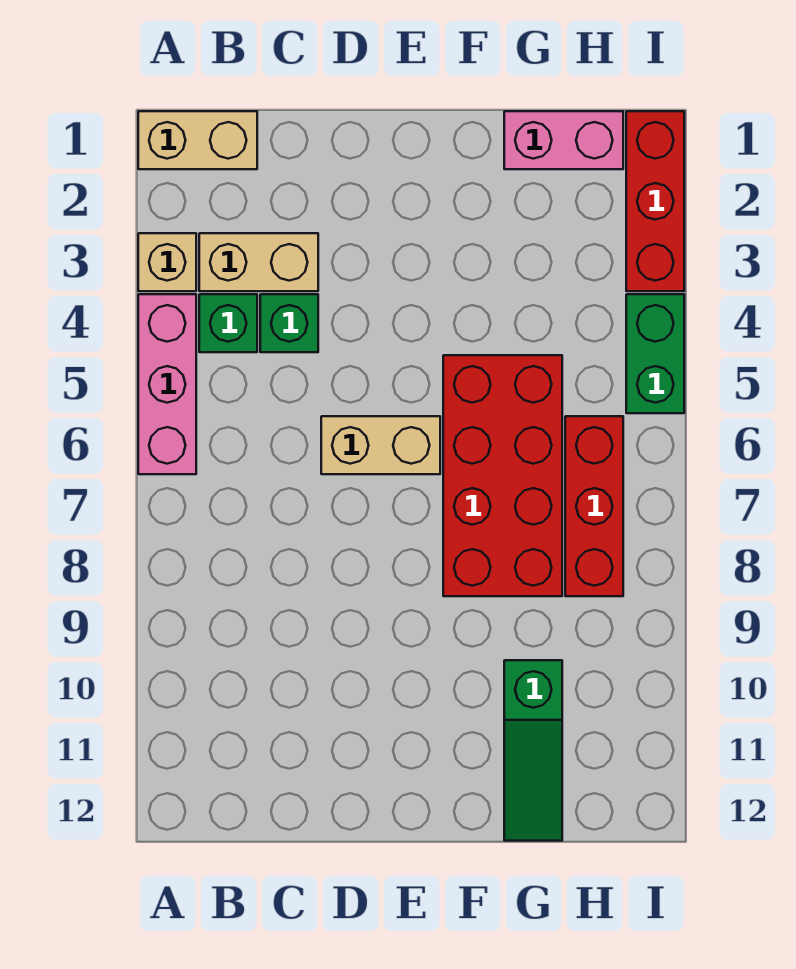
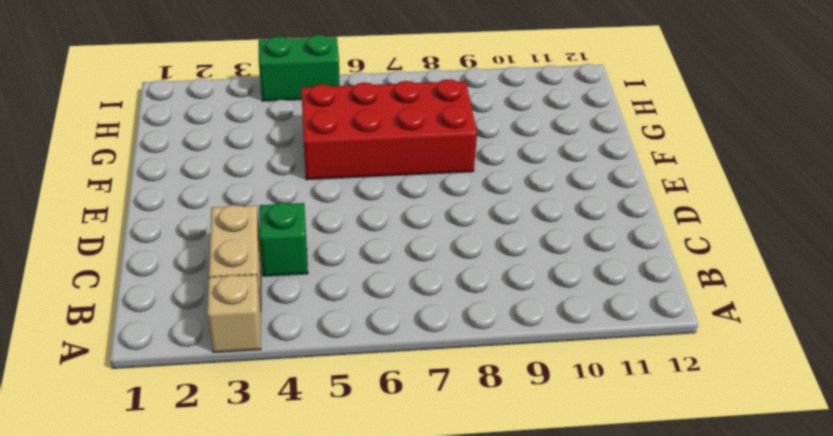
none -> tan 1x2 brick [138,111,257,169]
none -> pink 1x3 brick [138,294,196,474]
none -> green 1x1 brick [199,294,257,352]

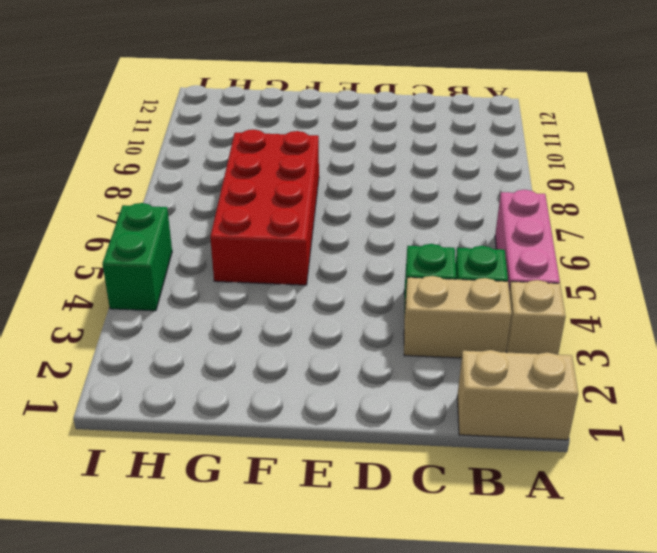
none -> tan 1x2 brick [321,416,440,474]
none -> pink 1x2 brick [504,111,623,169]
none -> green 1x3 slope [504,660,562,841]

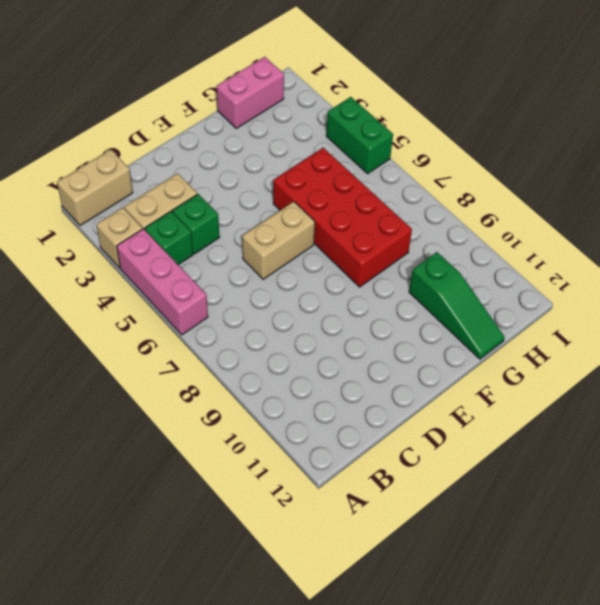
none -> red 1x3 brick [565,416,623,596]
none -> red 1x3 brick [626,111,684,291]

